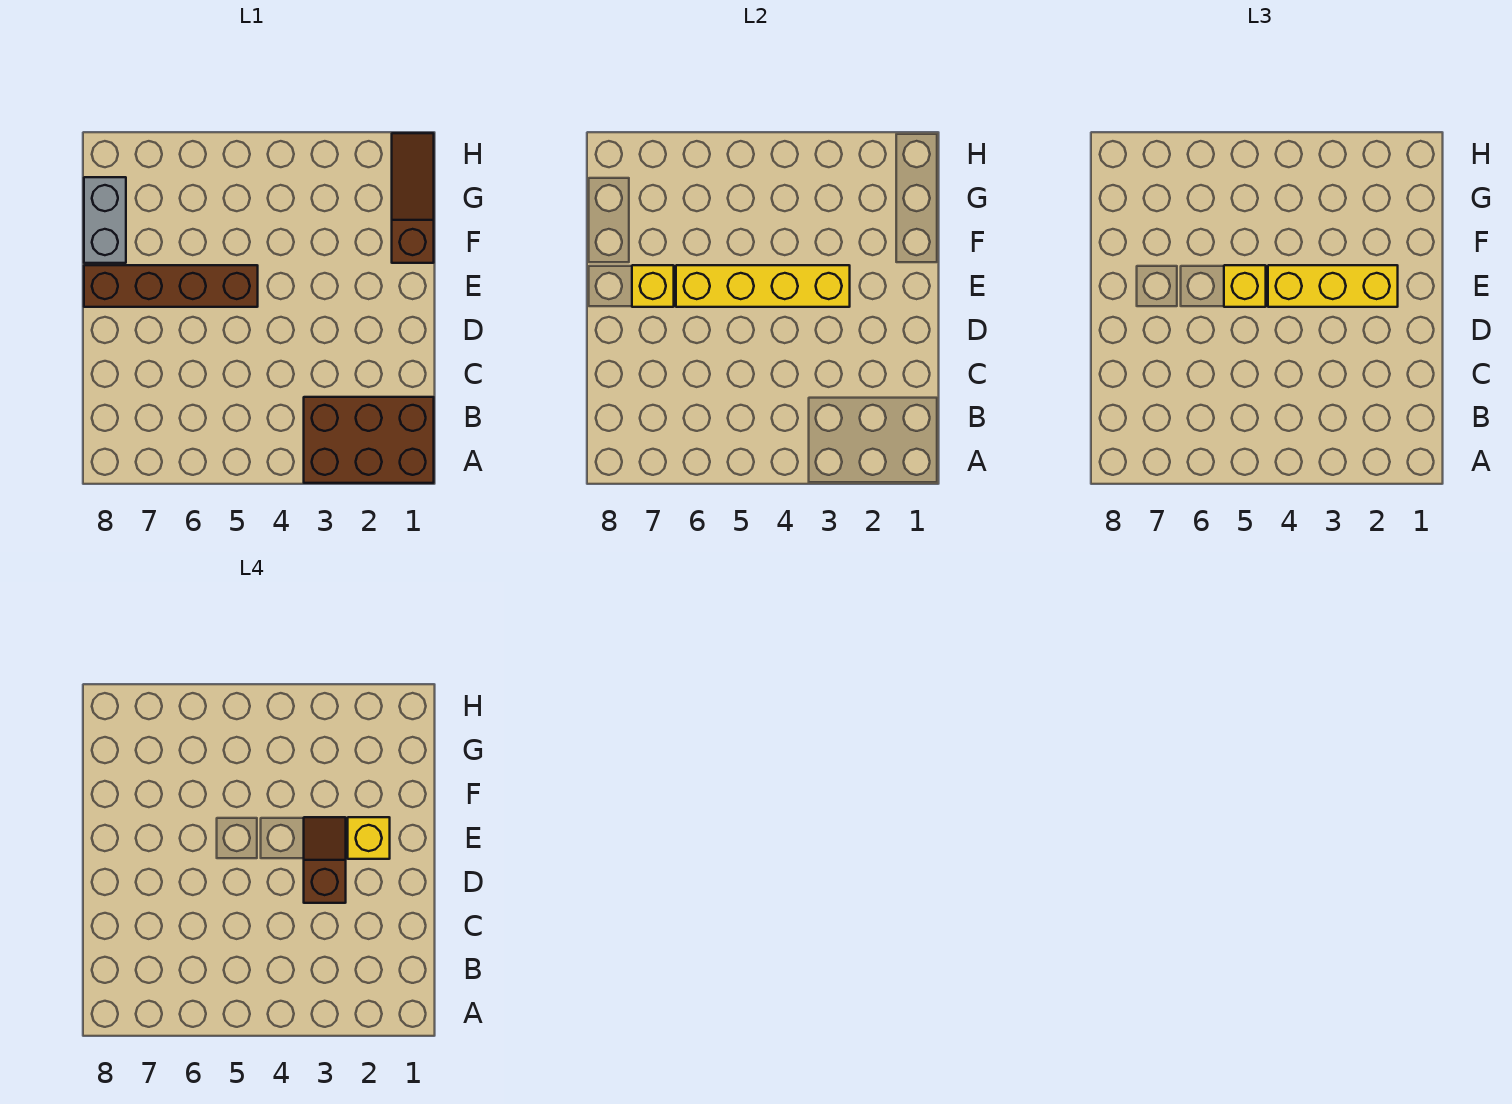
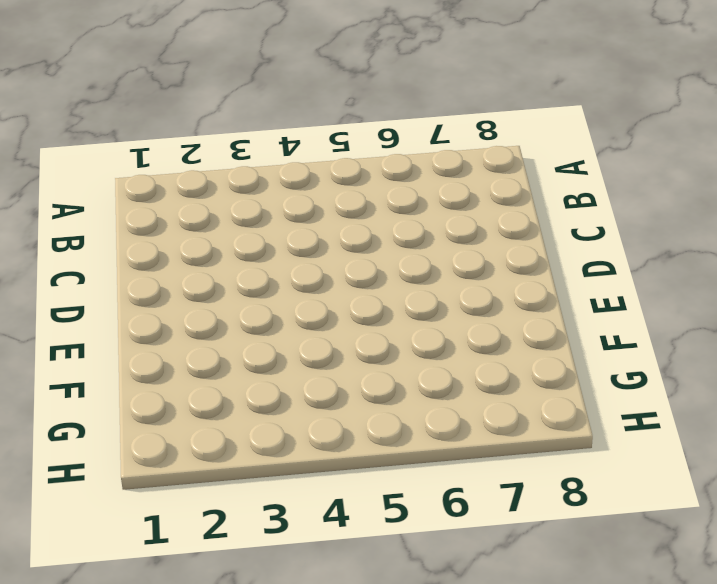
none -> brown 2x3 brick [304,397,434,483]
none -> brown 1x4 brick [84,265,258,307]

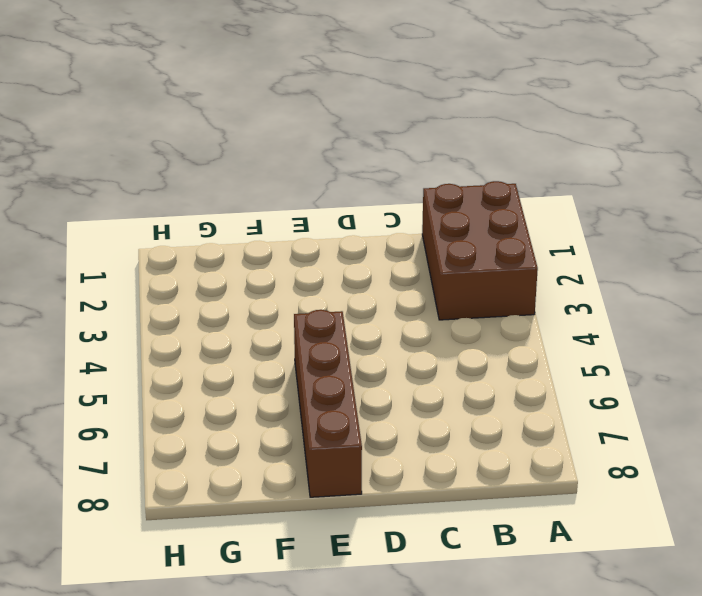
none -> brown 1x3 slope [392,133,434,263]
none -> grey 1x2 brick [84,177,126,263]

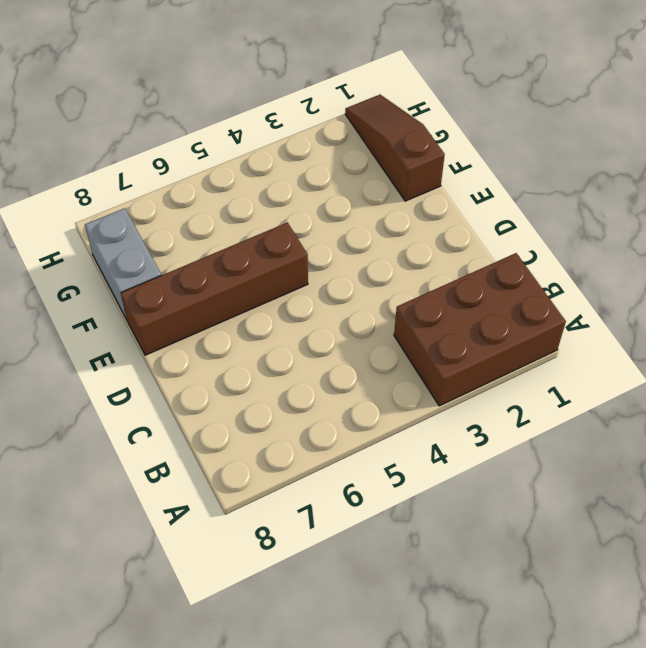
none -> yellow 1x4 brick [676,265,850,307]
none -> yellow 1x1 brick [632,265,674,307]

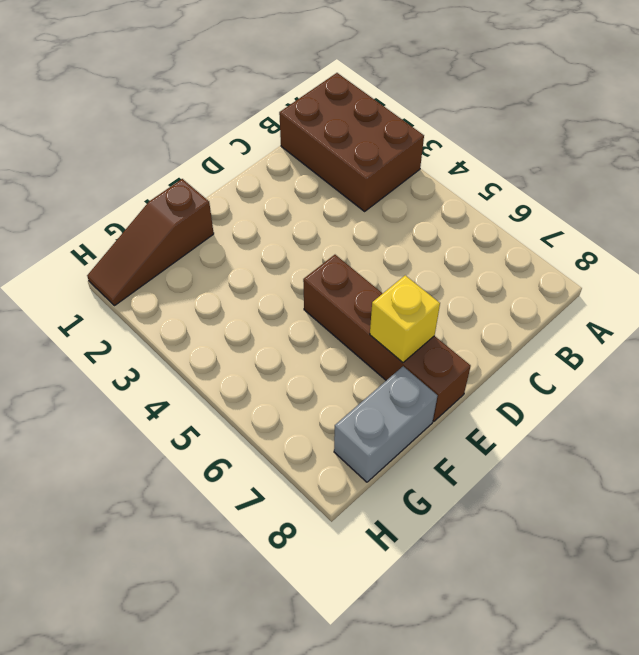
none -> yellow 1x4 brick [676,265,850,307]
none -> yellow 1x3 brick [1268,265,1398,307]

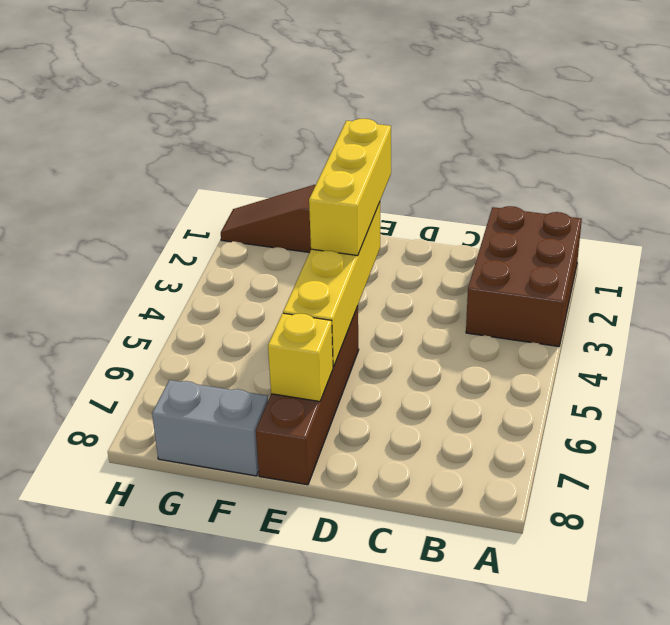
none -> yellow 1x1 brick [1224,265,1266,307]
none -> brown 1x2 slope [304,817,346,903]

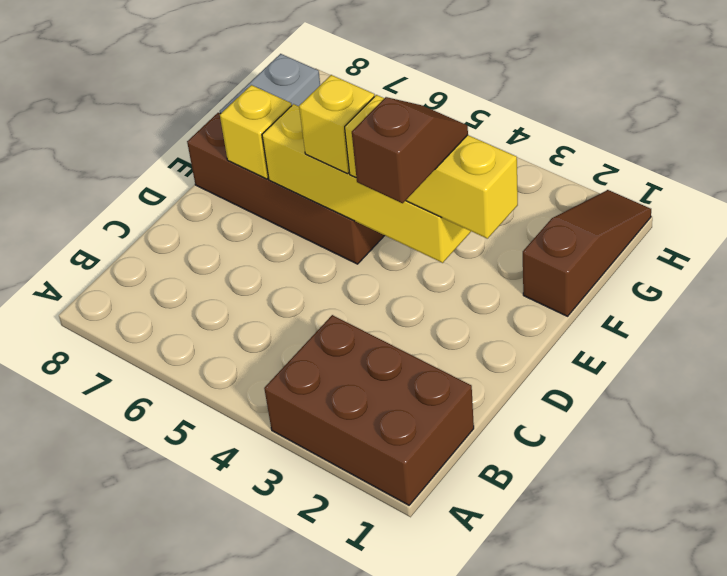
none -> yellow 1x1 brick [348,817,390,859]

